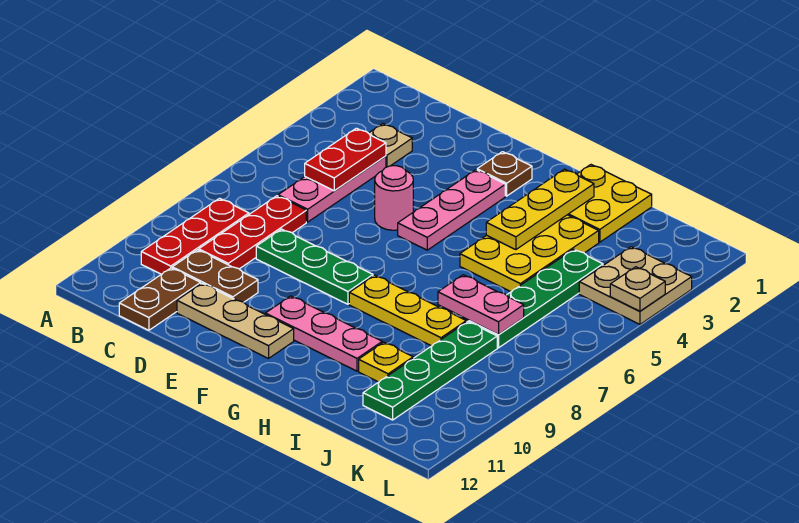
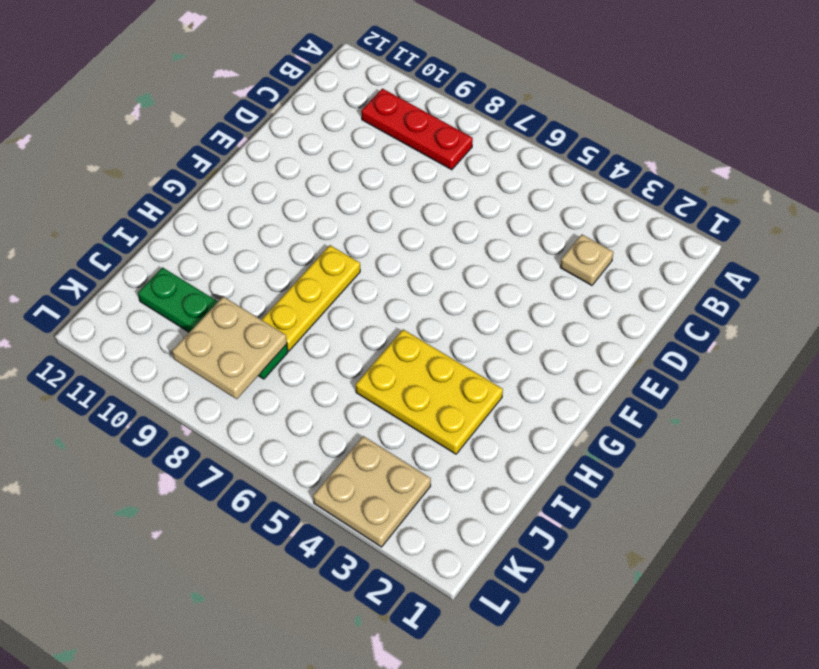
tan 2x2 plate [172,297,287,399] -> none
none -> pink 1x3 plate [278,156,386,222]
none -> red 1x3 plate [199,196,306,269]
none -> brown 1x2 plate [172,250,258,302]

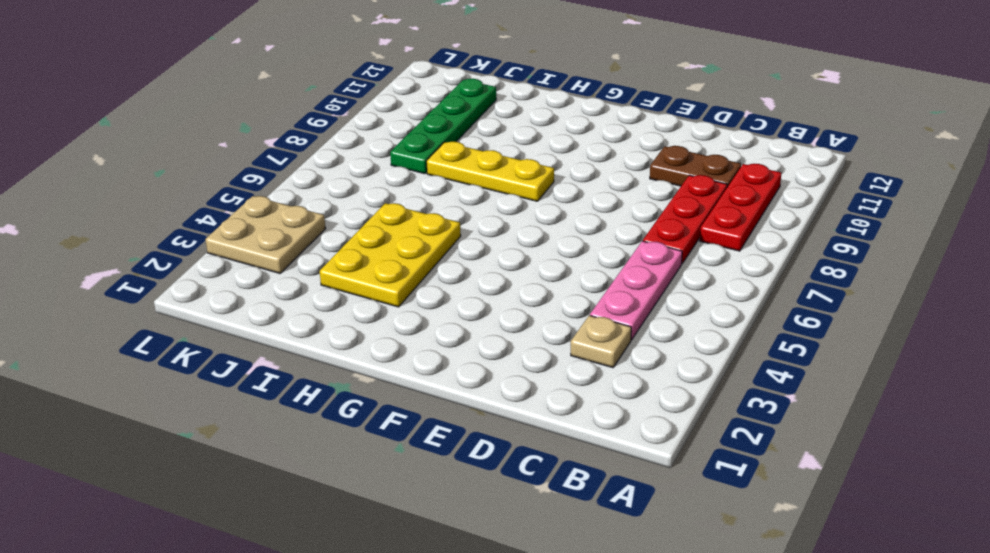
none -> brown 1x2 plate [119,268,201,330]
none -> green 1x3 plate [256,229,373,304]
none -> tan 1x3 plate [177,283,294,358]

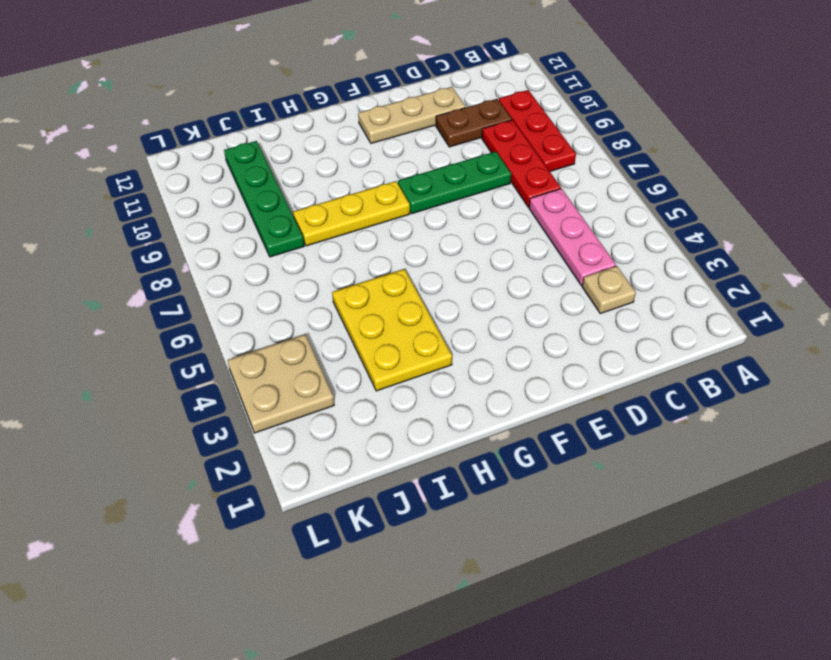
none -> brown 1x2 plate [119,268,201,330]
none -> pink 1x1 round brick [375,166,413,230]
none -> brown 1x1 plate [477,152,532,196]

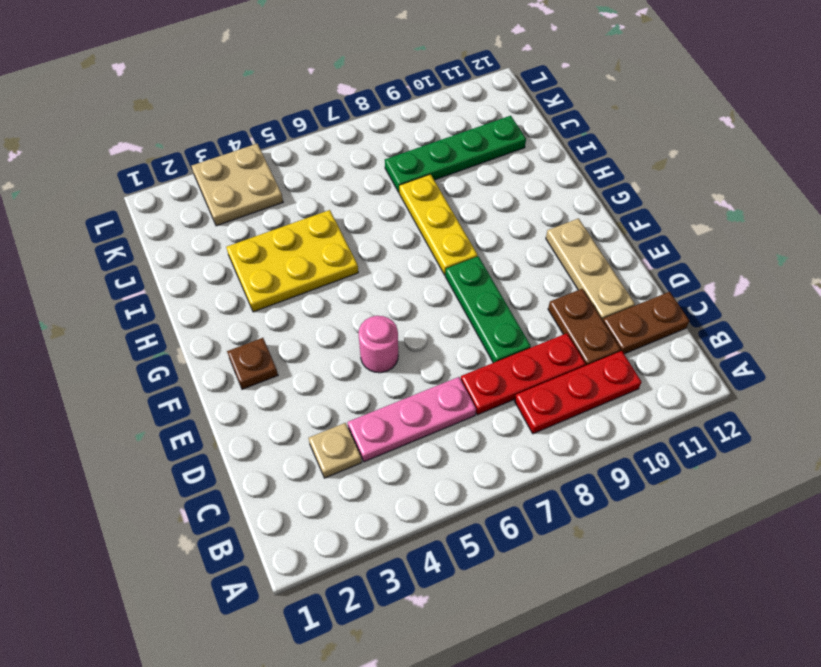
none -> pink 1x3 plate [398,170,505,250]
none -> pink 1x3 plate [265,296,382,371]
none -> yellow 2x2 plate [568,165,652,242]

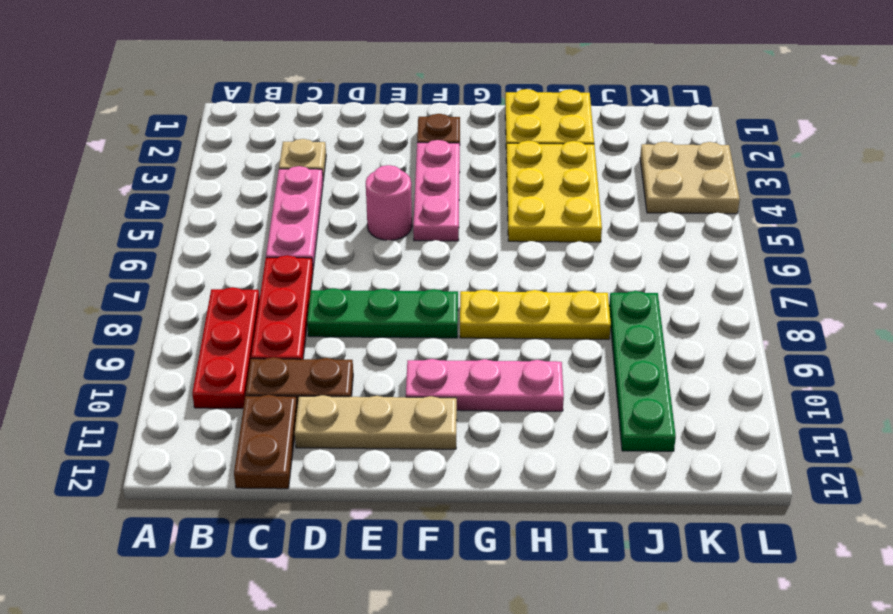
none -> yellow 1x1 plate [359,342,413,382]
none -> green 1x4 plate [469,249,603,348]
none -> red 1x2 plate [305,128,386,191]

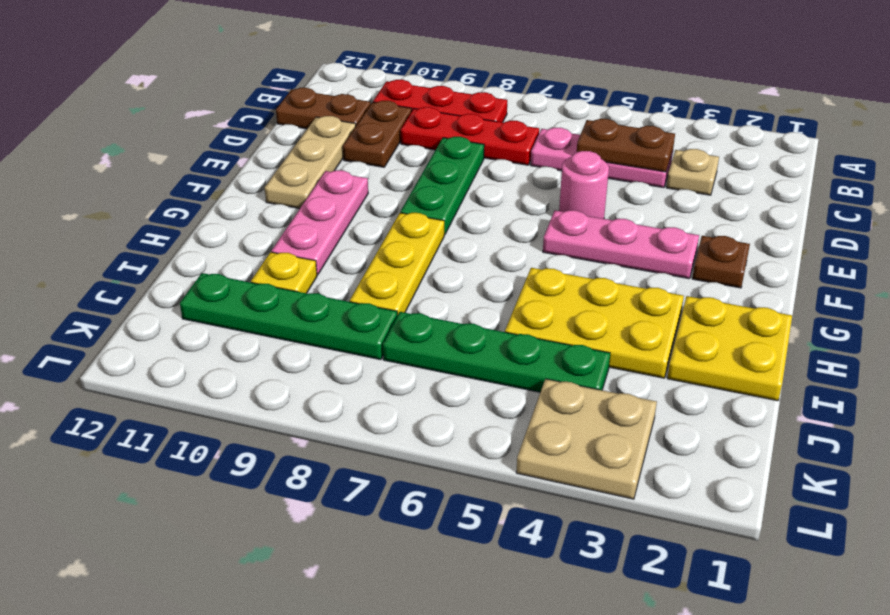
brown 1x2 plate [577,119,675,172] -> red 1x2 plate [305,128,386,191]
none -> yellow 1x3 plate [486,169,594,250]
none -> pink 1x2 plate [438,275,524,335]
none -> tan 1x1 plate [610,267,665,311]

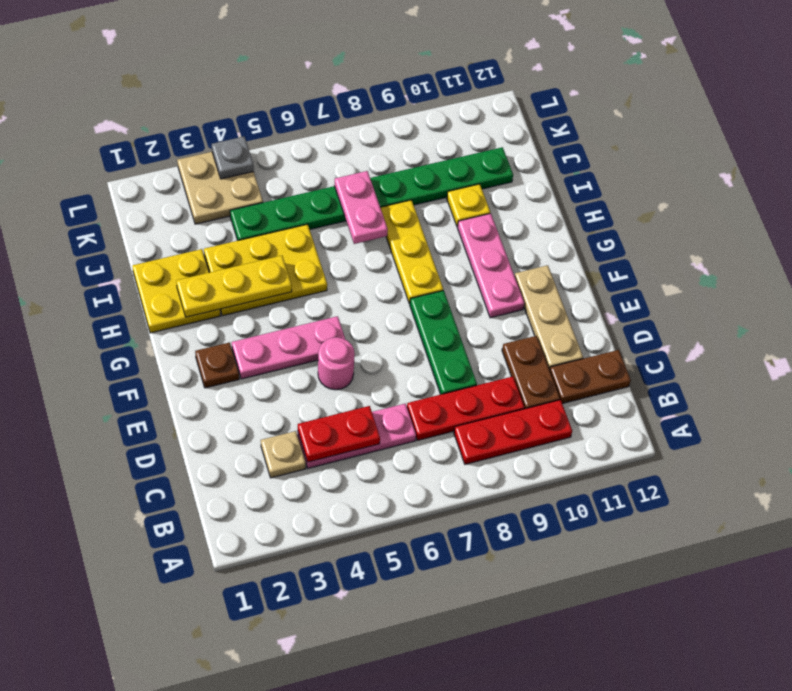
grey 1x1 plate [212,137,254,179] -> tan 1x1 plate [610,267,665,311]

